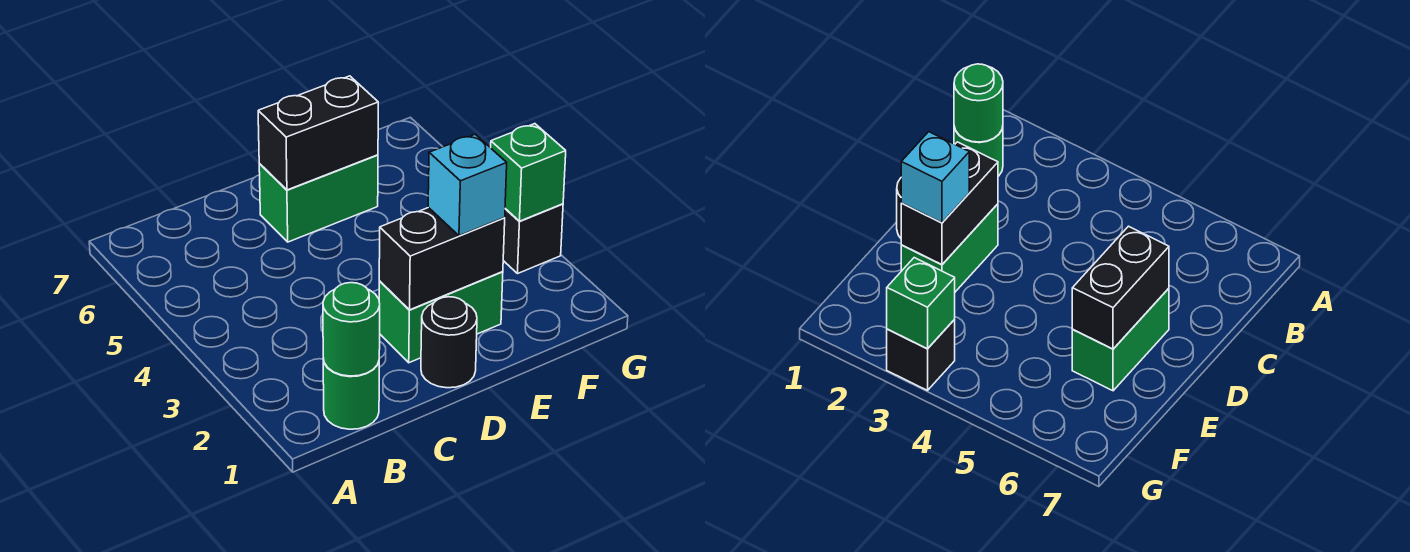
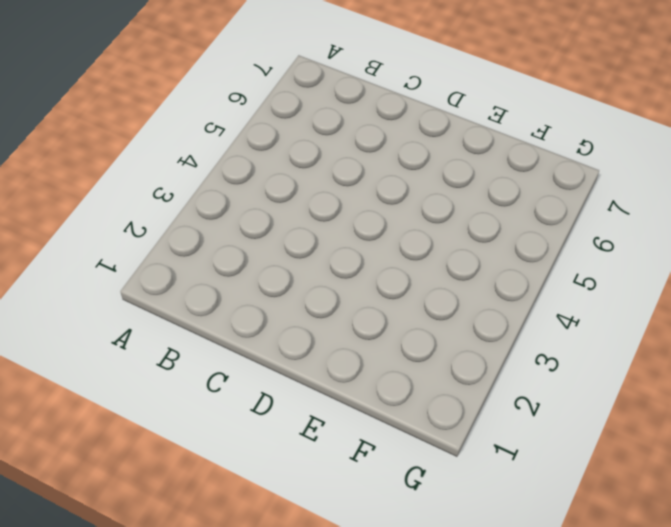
none -> green 1x1 round brick [323,359,379,429]
none -> black 1x1 round brick [421,297,477,388]

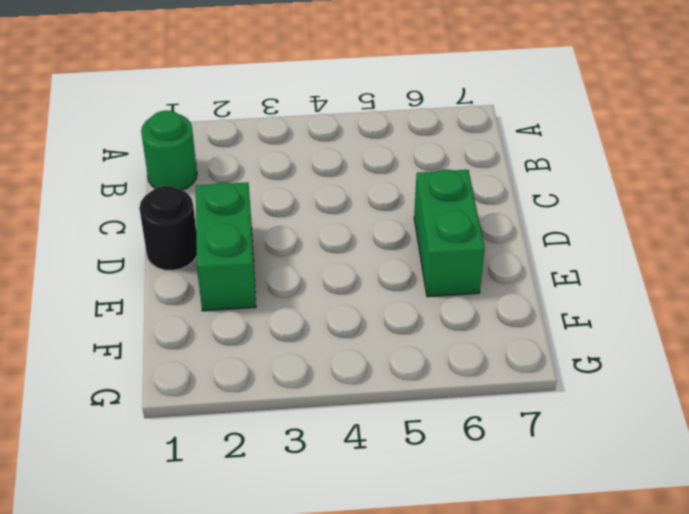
none -> black 1x1 brick [503,204,563,274]
none -> green 1x1 round brick [323,283,380,376]

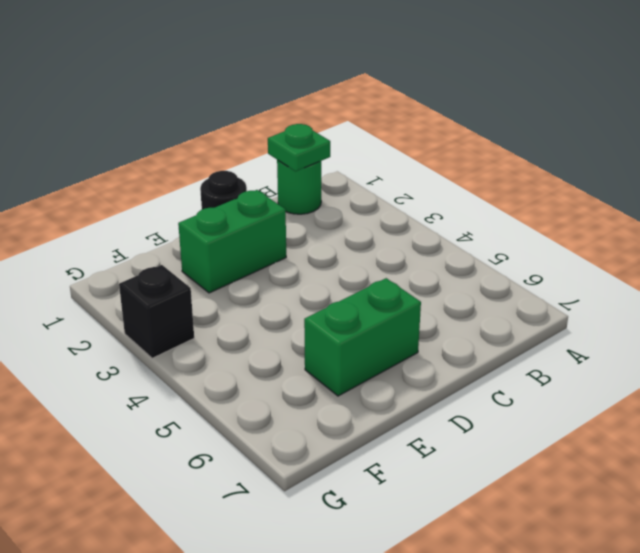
green 1x1 plate [268,124,330,171] -> green 1x1 round brick [323,283,380,376]
none -> black 1x2 brick [379,207,505,310]
none -> black 1x2 brick [258,76,378,190]

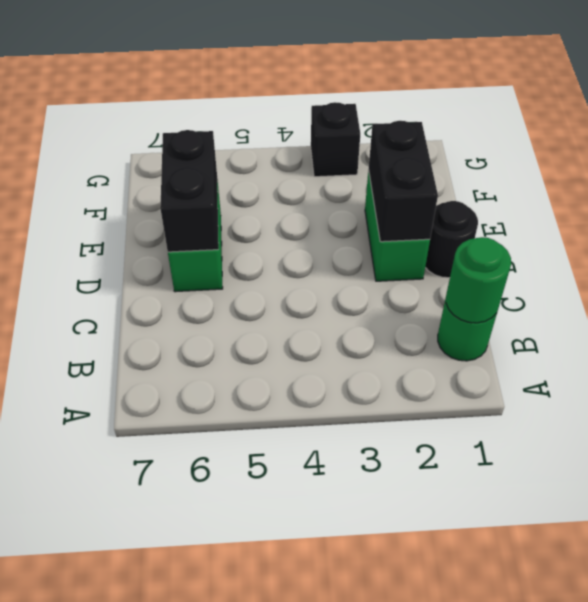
none -> green 1x1 brick [491,124,566,221]
none -> cyan 1x1 brick [428,134,507,236]

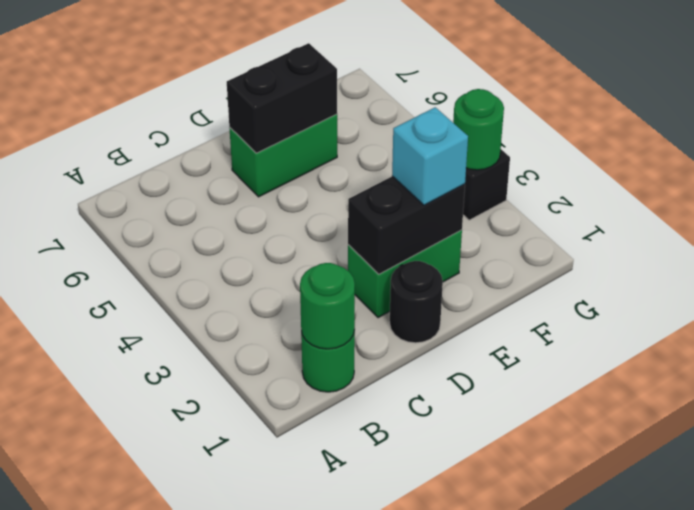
green 1x1 round brick [453,89,504,170] -> green 1x1 brick [491,124,566,221]

